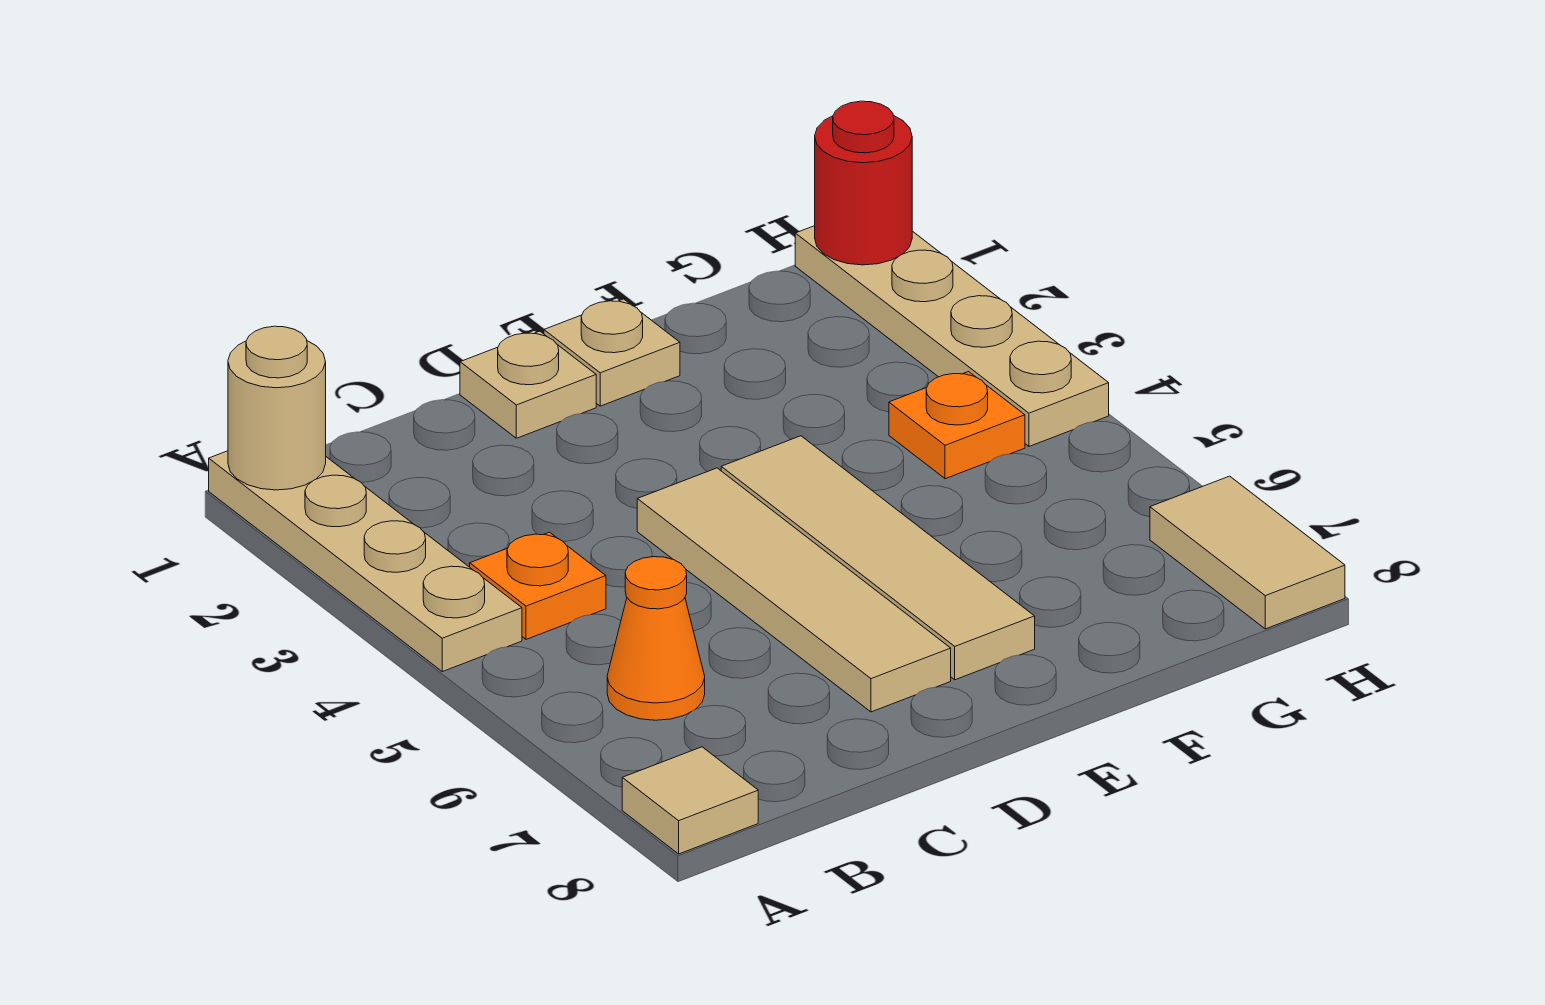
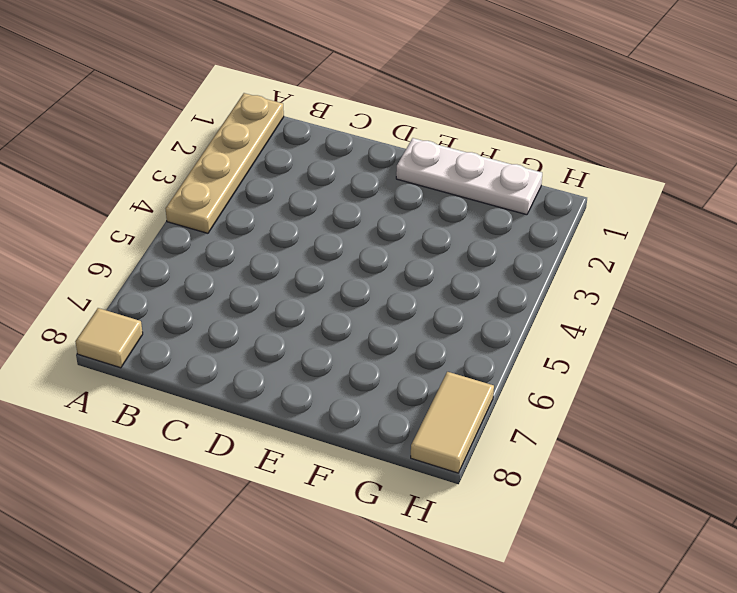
white 1x3 plate [396,138,542,215] -> tan 1x1 plate [544,299,680,406]
none -> orange 1x1 plate [470,532,606,639]
none -> orange 1x1 cone [607,557,705,720]
none -> tan 1x1 plate [460,331,596,438]

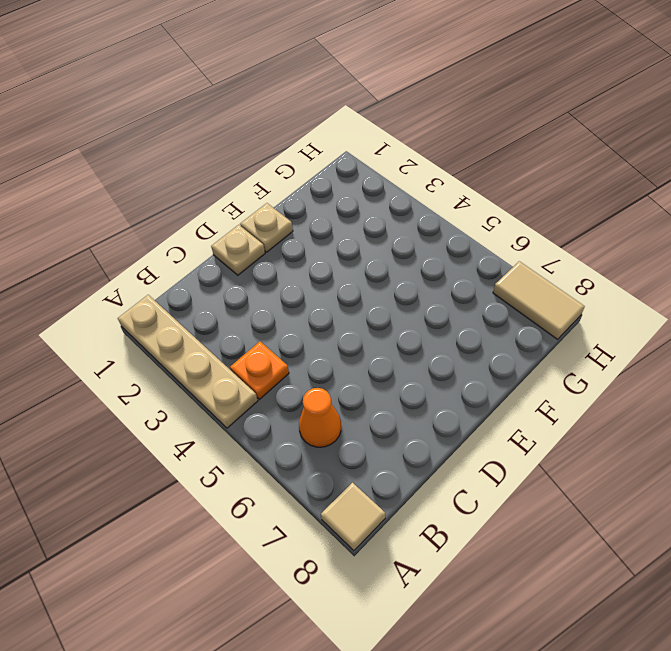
none -> tan 1x4 tile [637,468,951,712]
none -> tan 1x4 tile [721,436,1035,680]
none -> orange 1x1 plate [889,372,1025,479]

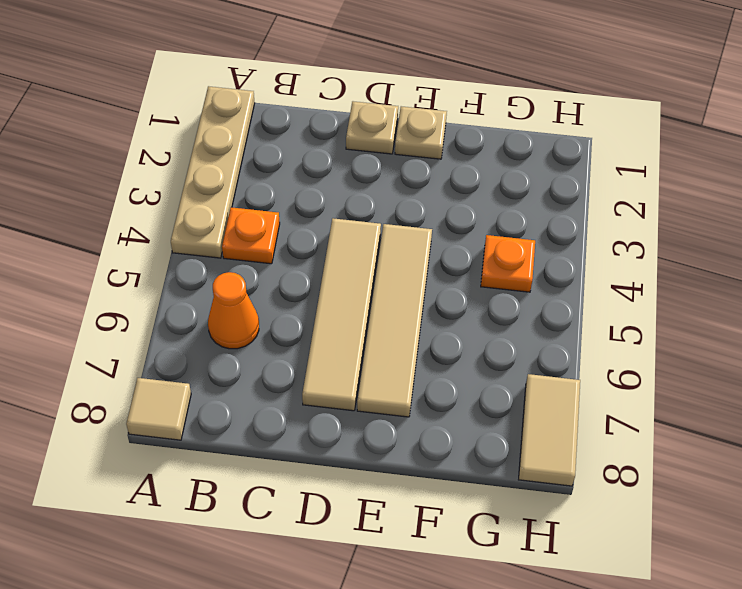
none -> tan 1x4 plate [795,226,1109,446]
none -> tan 1x1 round brick [228,326,326,490]
none -> red 1x1 round brick [815,101,912,265]

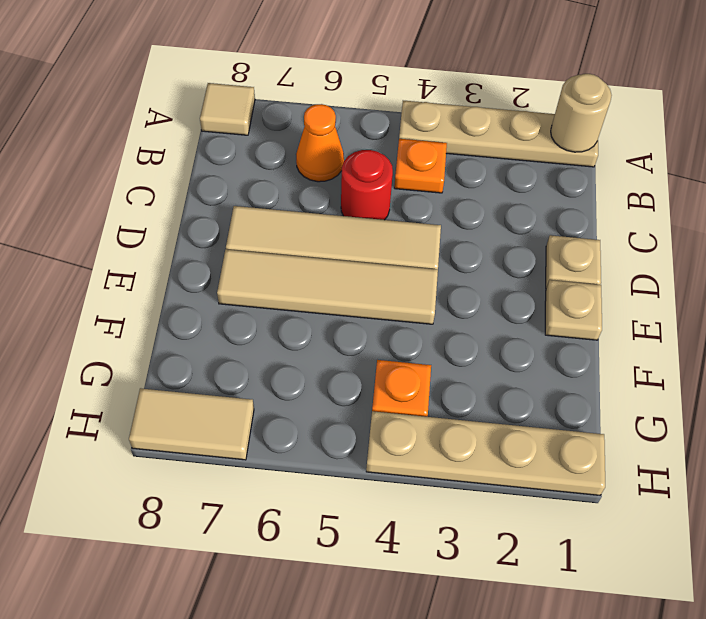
red 1x1 round brick [341,150,393,220] -> red 1x1 round brick moved to [815,101,912,265]

